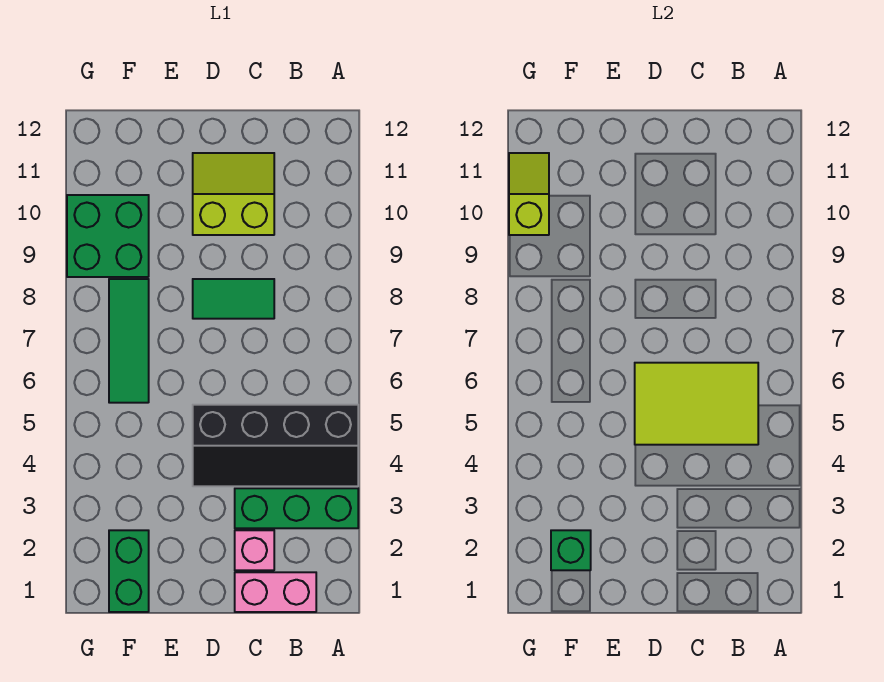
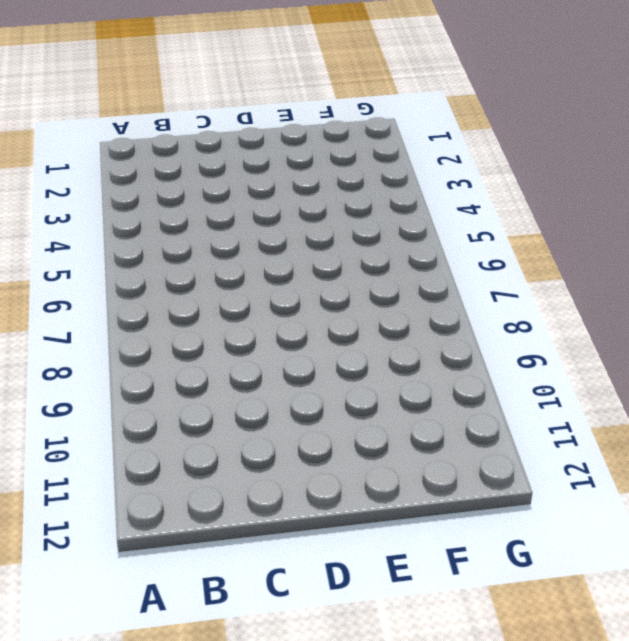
none -> green 1x3 brick [235,488,358,528]
none -> black 2x4 slope [193,405,358,486]
none -> pink 1x2 brick [235,572,316,612]

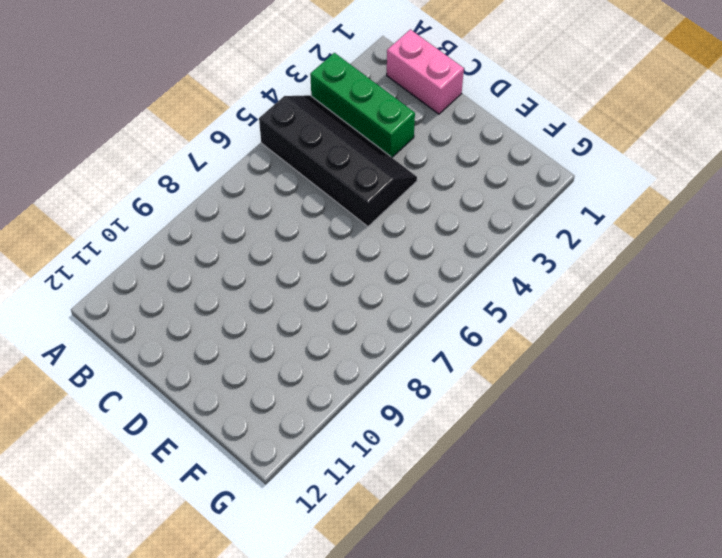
none -> pink 1x1 brick [235,530,274,570]
none -> green 1x2 tile [193,279,274,319]
none -> lime 2x2 slope [193,153,274,235]

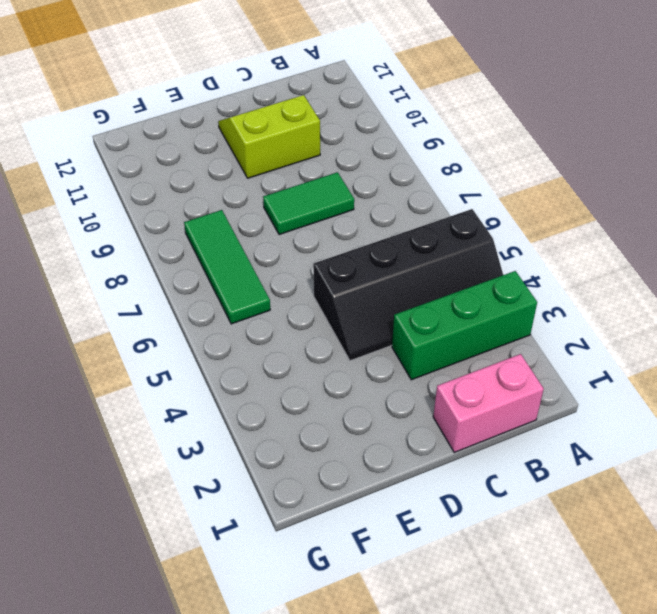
none -> pink 1x1 brick [235,530,274,570]
none -> green 1x2 brick [109,530,149,612]
none -> green 2x2 brick [67,195,149,277]

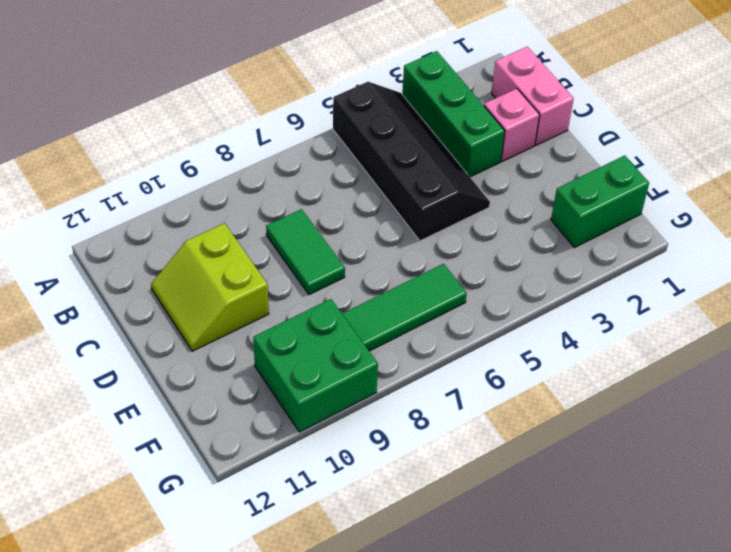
none -> lime 2x3 tile [635,363,758,445]
none -> green 1x1 brick [551,530,591,570]
none -> lime 1x2 slope [509,153,549,235]

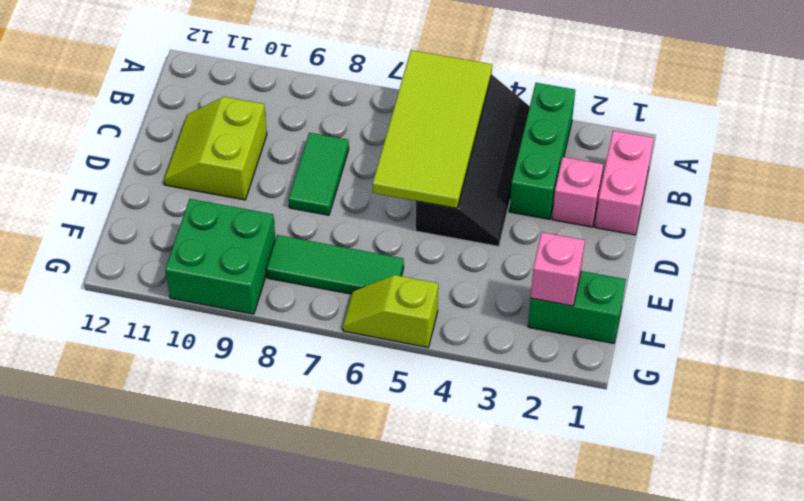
lime 2x4 tile [373,50,492,208] -> lime 2x3 tile [635,363,758,445]
pink 1x1 brick [531,232,585,306] -> green 1x1 brick [551,530,591,570]
lime 1x2 slope [343,275,438,347] -> lime 1x2 slope moved to [509,153,549,235]

